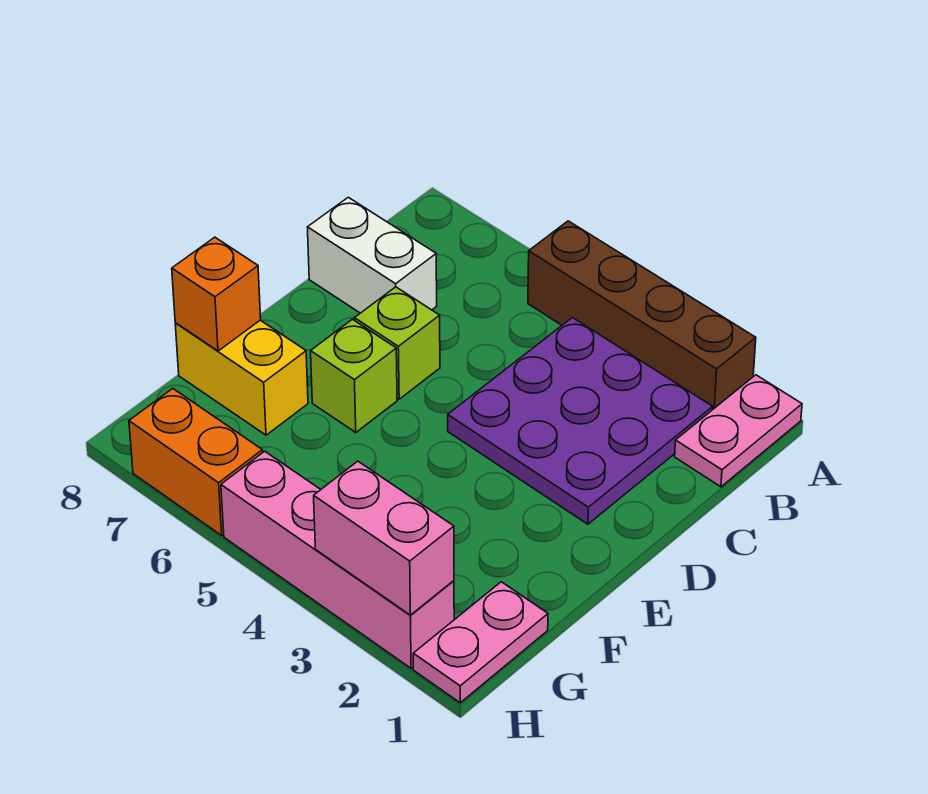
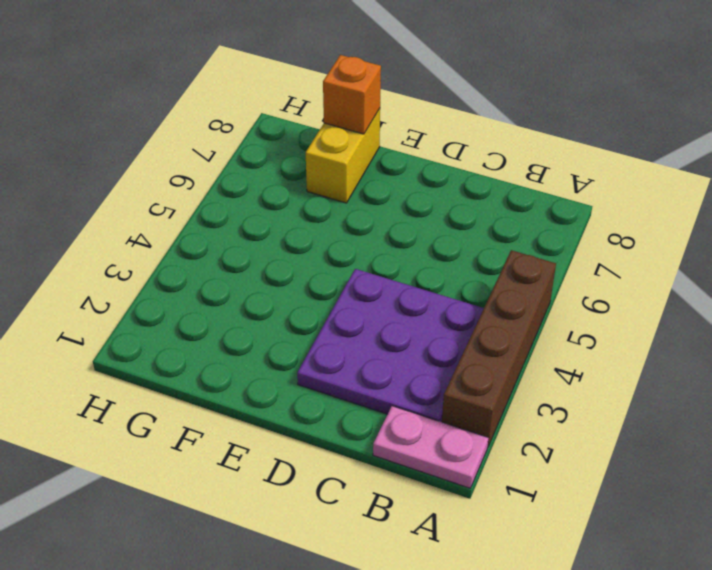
none -> white 1x2 brick [308,197,437,313]
none -> lime 1x1 brick [355,287,440,399]
none -> lime 1x1 brick [311,319,397,433]

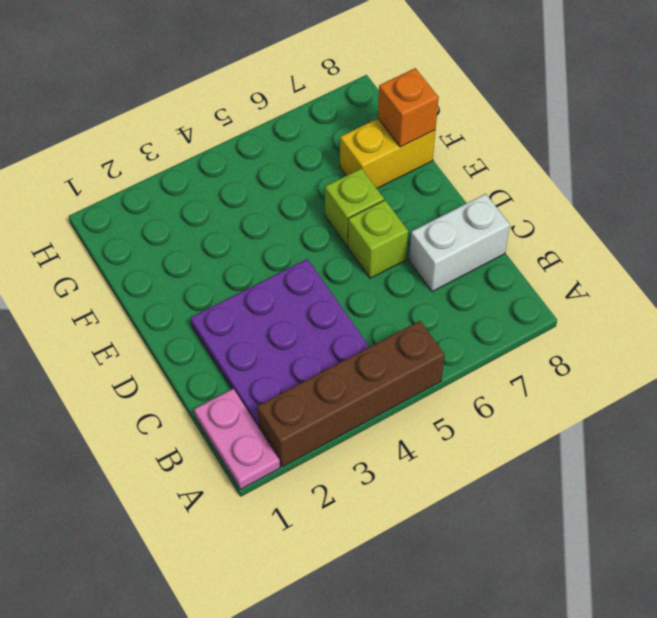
none -> pink 1x2 plate [413,582,548,703]
none -> pink 1x4 brick [221,451,454,668]
none -> orange 1x2 brick [129,388,263,535]

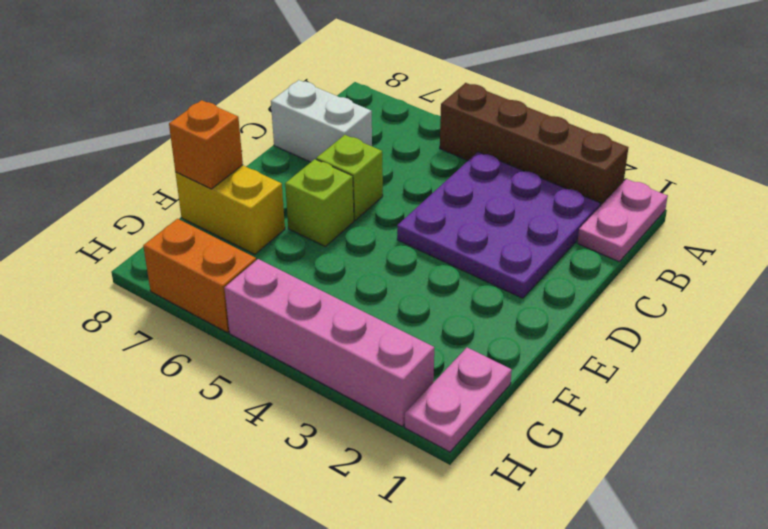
none -> pink 1x2 brick [314,461,454,615]

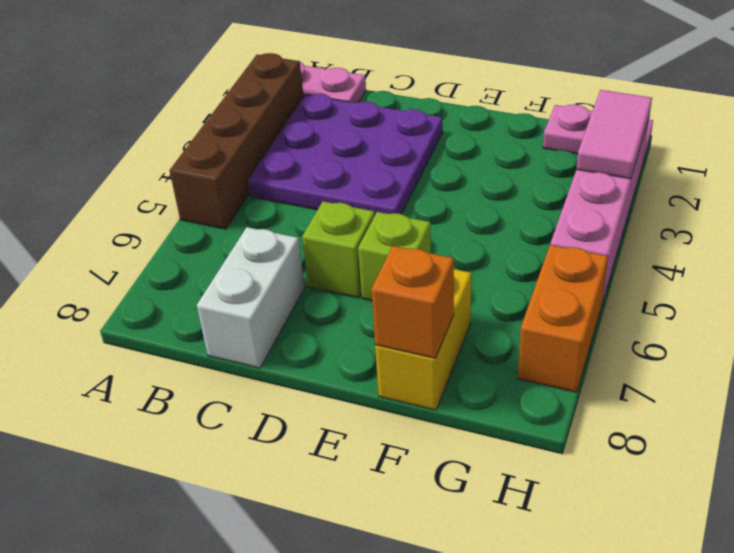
pink 1x2 tile [576,90,652,179] -> pink 1x2 brick [314,461,454,615]

